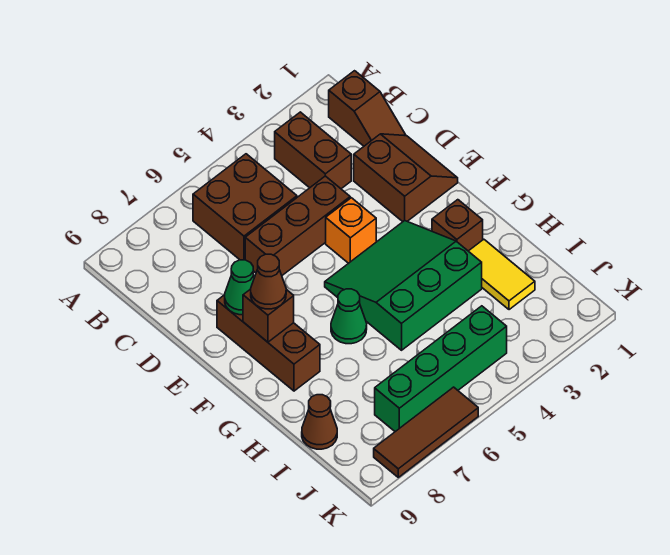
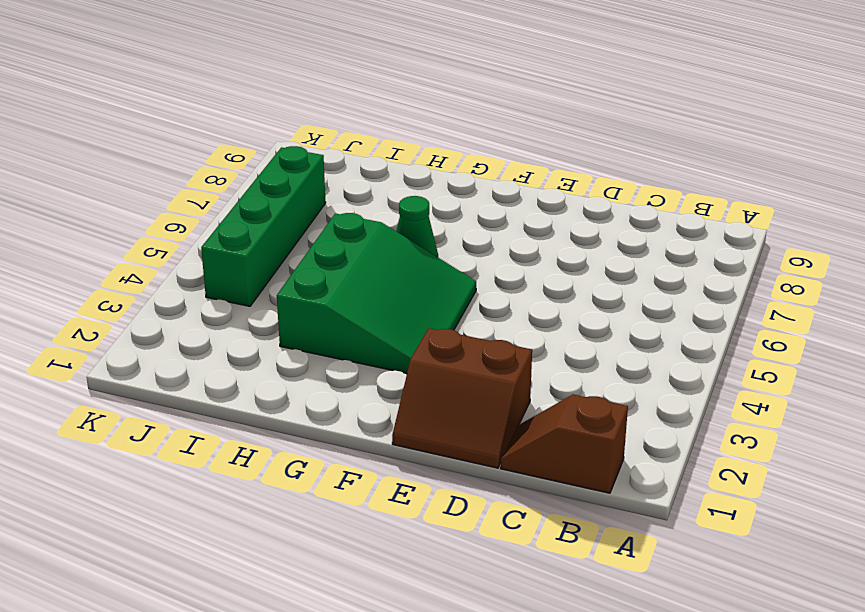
none -> brown 1x2 brick [275,112,351,189]
none -> brown 2x2 brick [193,154,297,260]
none -> brown 1x3 brick [245,176,350,275]

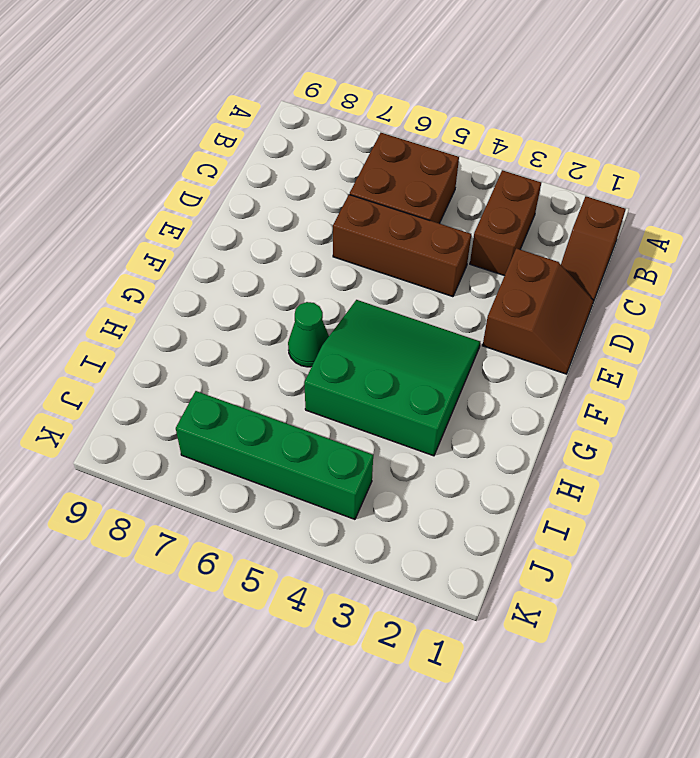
none -> orange 1x1 brick [326,198,376,263]
none -> brown 1x3 brick [217,295,320,391]
none -> brown 1x1 brick [432,200,483,251]

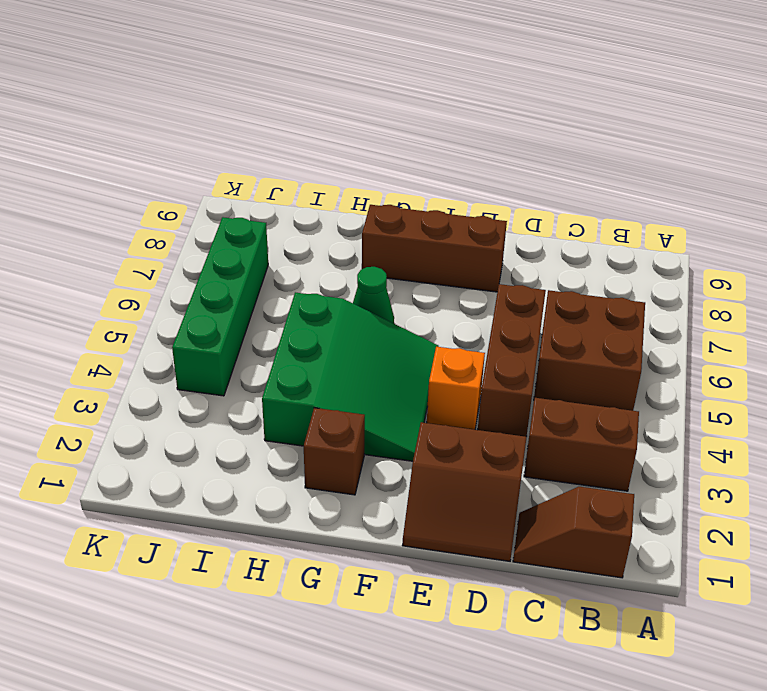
none -> yellow 1x2 tile [469,239,535,310]
none -> brown 1x1 cone [302,395,337,449]
none -> brown 1x3 tile [374,387,478,477]

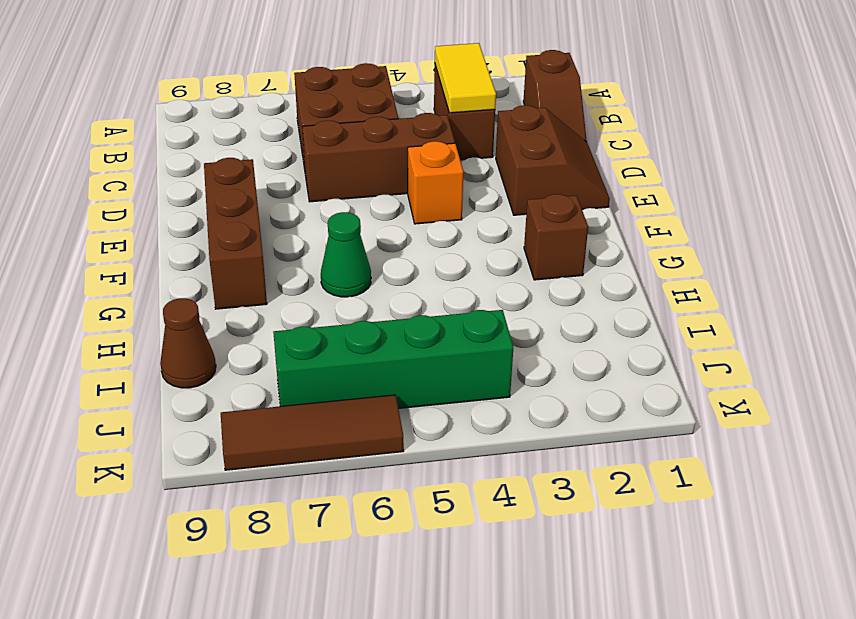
yellow 1x2 tile [435,43,496,113] -> yellow 1x2 tile moved to [469,239,535,310]
none -> green 3x3 slope [325,221,482,350]
none -> green 1x1 cone [225,260,254,315]
none -> brown 1x1 brick [243,289,294,342]

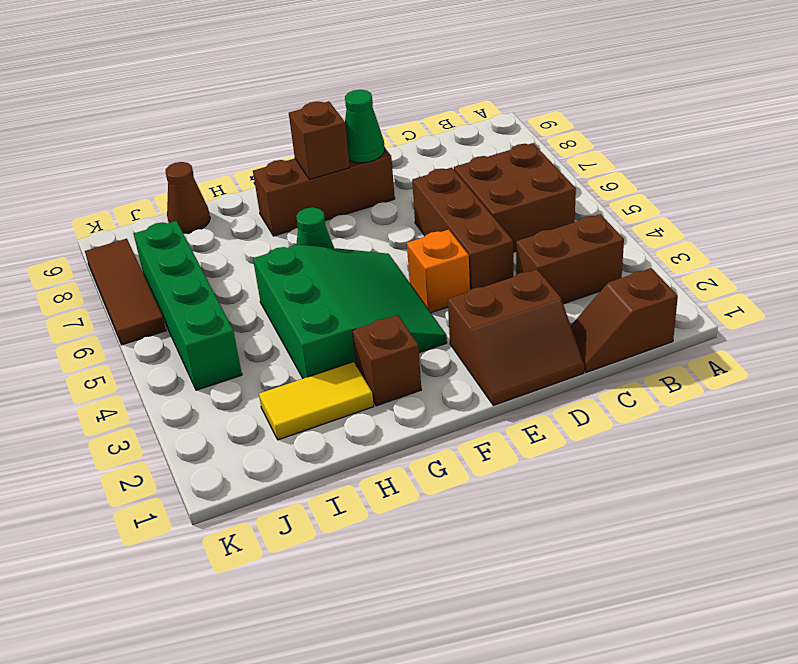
none -> brown 1x1 cone [251,254,286,309]

